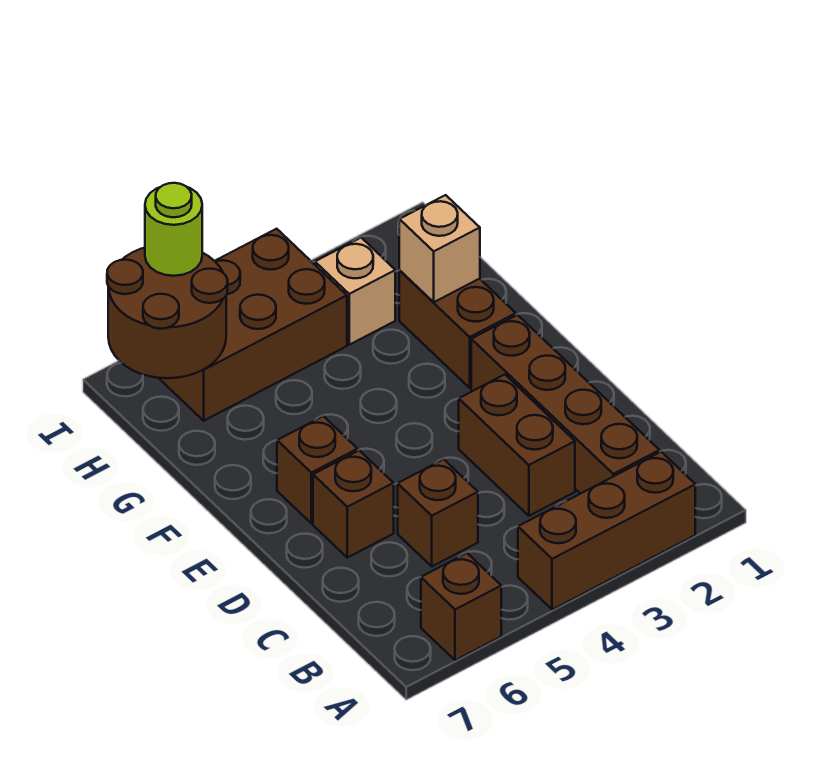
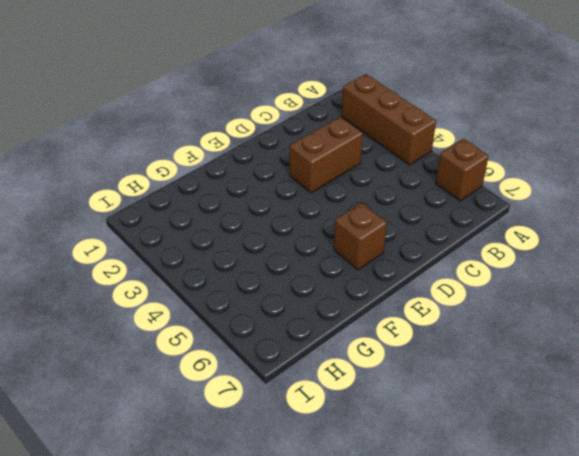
none -> brown 1x4 brick [471,315,660,494]
none -> brown 1x1 brick [398,459,478,566]
none -> brown 1x1 brick [313,450,394,558]

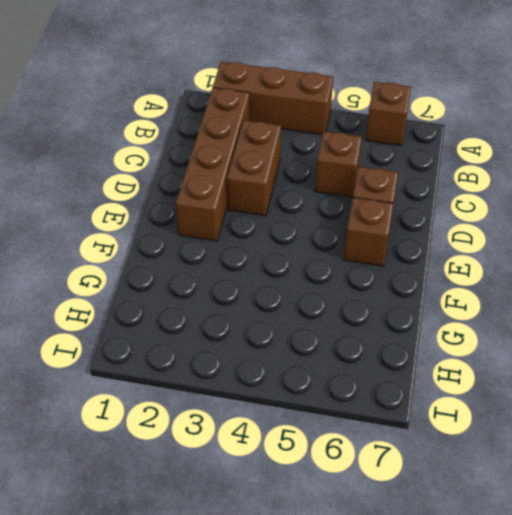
none -> brown 1x2 brick [399,270,516,388]
none -> tan 1x1 brick [315,238,395,345]
none -> brown 2x3 brick [159,229,347,421]

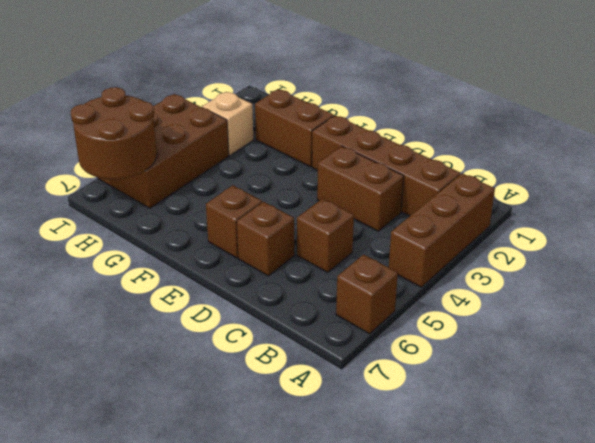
none -> tan 1x1 brick [399,195,480,302]
none -> lime 1x1 round brick [145,183,202,276]

